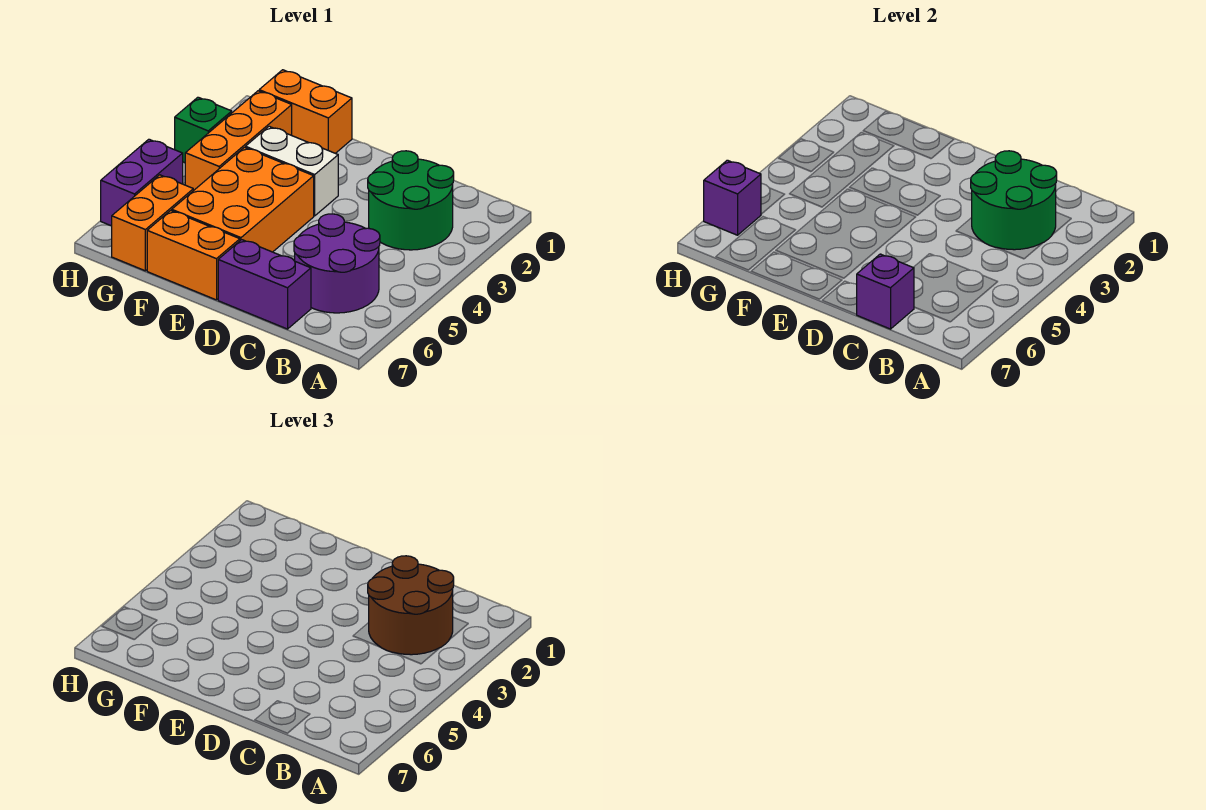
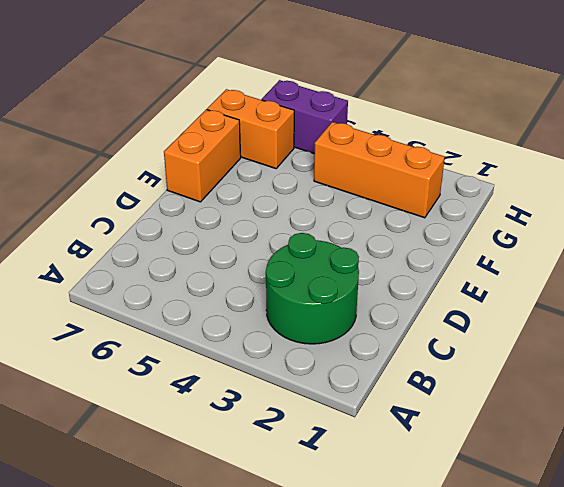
none -> purple 2x2 round brick [294,214,380,313]
none -> purple 1x2 brick [218,240,311,329]
none -> white 1x2 brick [246,126,338,216]

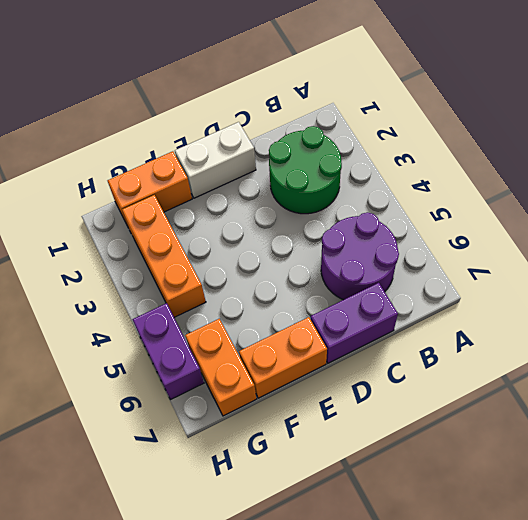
white 1x2 brick [175,122,256,198] -> white 1x2 brick moved to [246,126,338,216]
none -> orange 2x3 brick [172,147,314,252]
none -> green 1x1 brick [175,97,232,163]
none -> green 2x2 round brick [971,151,1057,250]

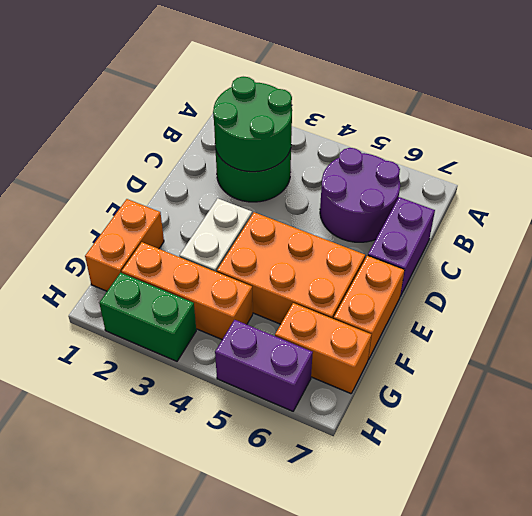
green 1x2 brick [99,273,196,361] -> green 1x1 brick [175,97,232,163]
none -> purple 1x1 brick [856,254,914,329]
none -> purple 1x1 brick [704,160,761,235]
none -> brown 2x2 round brick [368,556,454,655]

